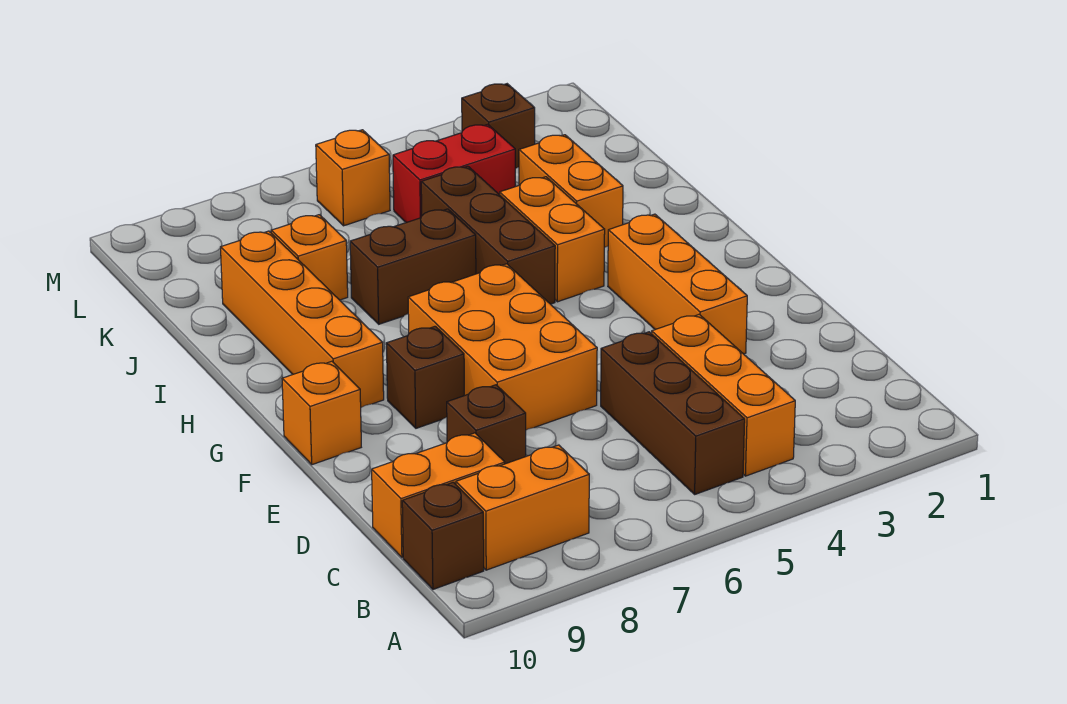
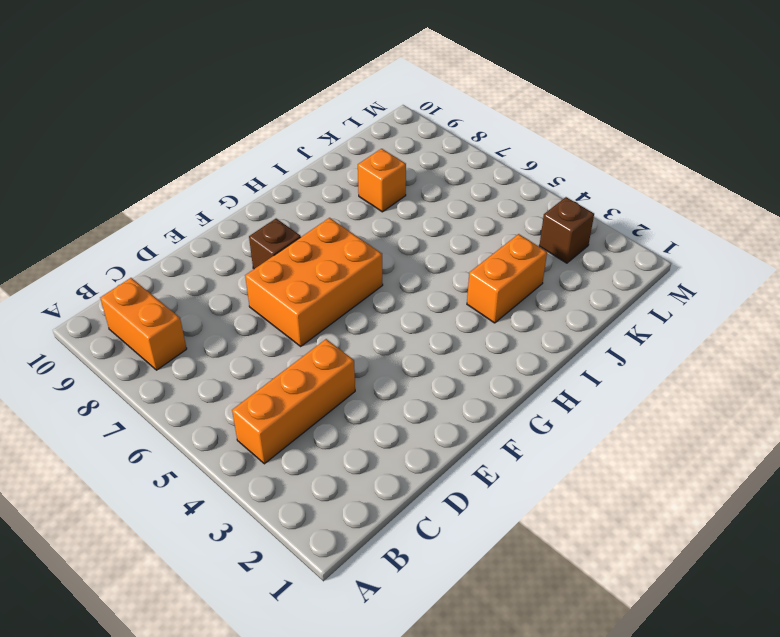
none -> brown 1x3 brick [601,332,745,494]
none -> brown 1x1 brick [402,482,484,589]
none -> orange 1x2 brick [372,433,505,557]

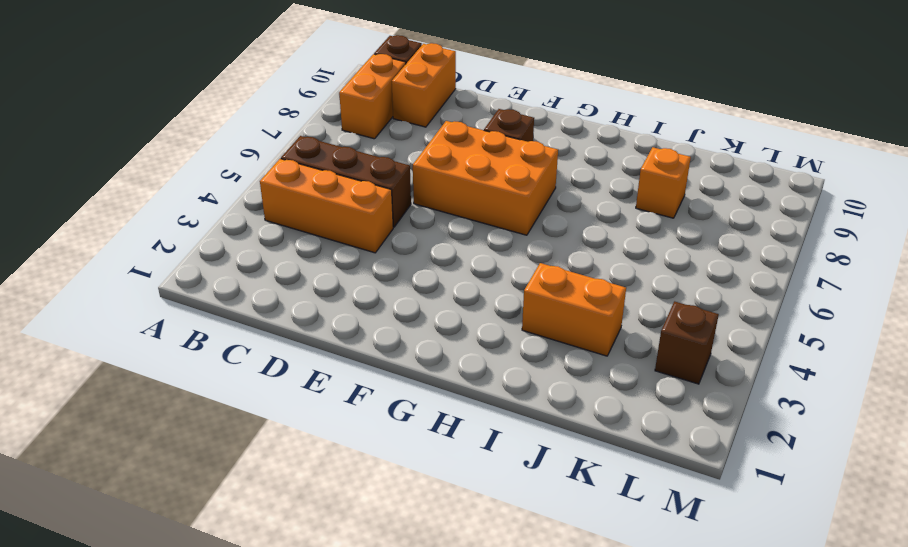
none -> brown 1x1 brick [447,385,526,464]
none -> orange 1x3 brick [608,214,747,354]
none -> orange 1x1 brick [282,361,361,465]

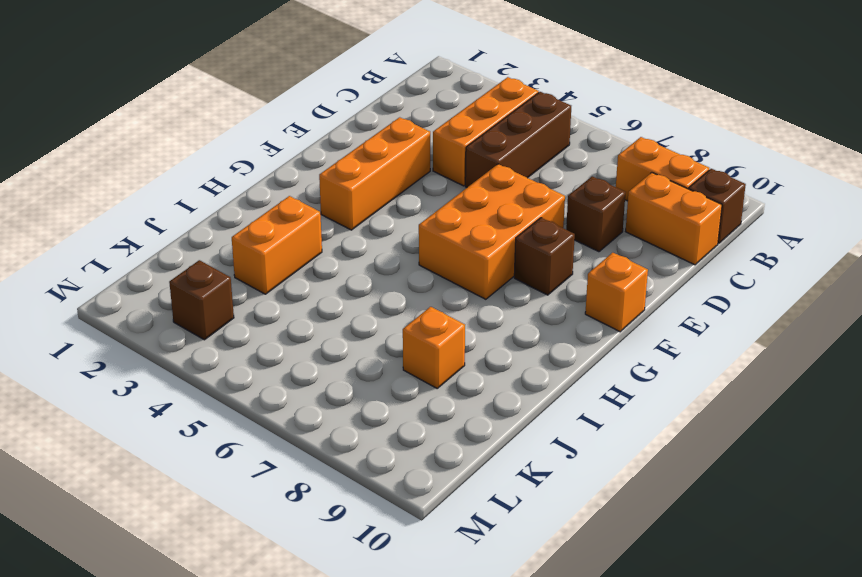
none -> orange 1x4 brick [221,231,384,407]
none -> orange 1x2 brick [500,177,605,302]
none -> brown 1x3 brick [421,166,555,304]

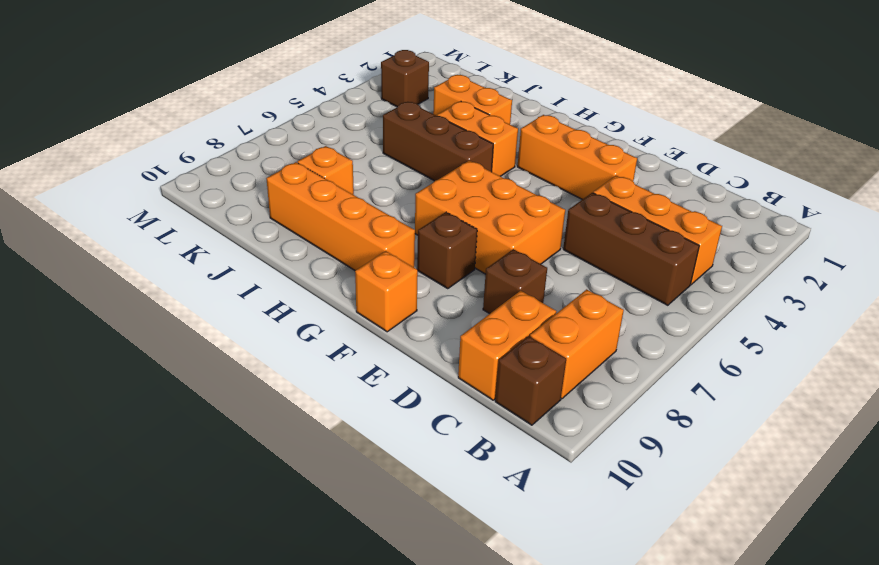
none -> brown 1x2 brick [350,209,476,324]
none -> red 1x2 brick [393,124,515,223]
none -> orange 1x1 brick [316,130,390,226]

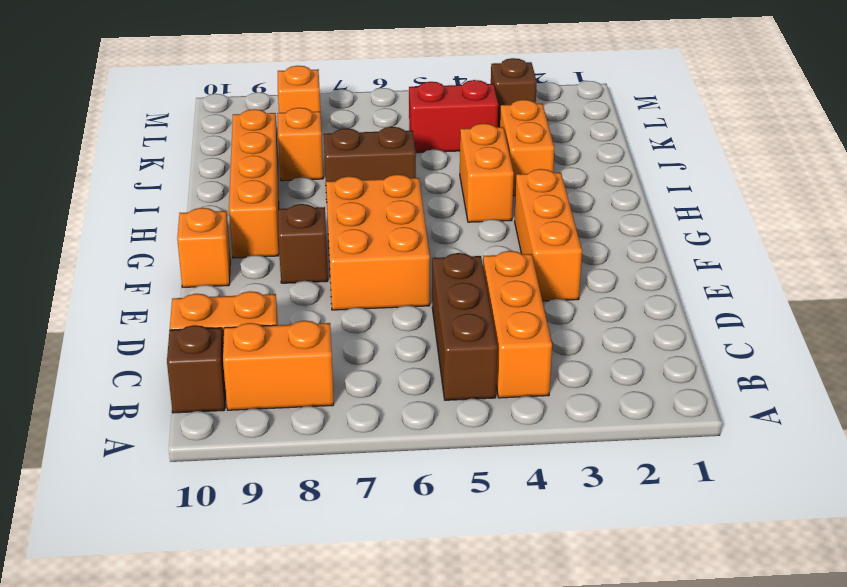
orange 1x1 brick [278,66,320,113] -> orange 1x1 brick moved to [316,130,390,226]
none -> brown 1x1 brick [447,385,526,464]
none -> brown 1x3 brick [421,166,555,304]

